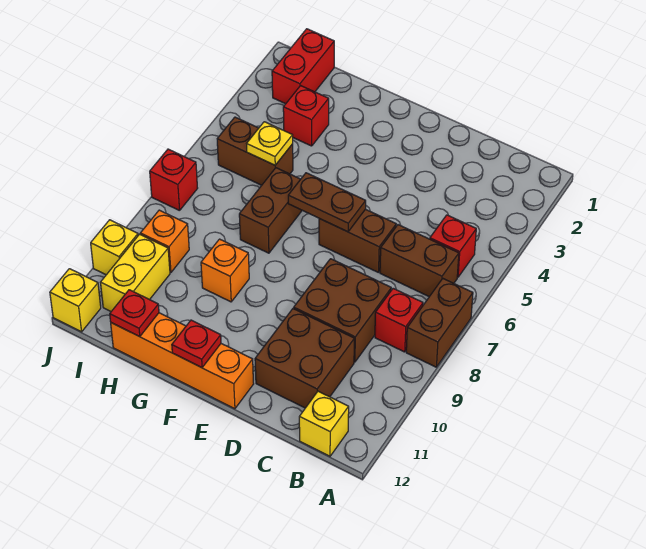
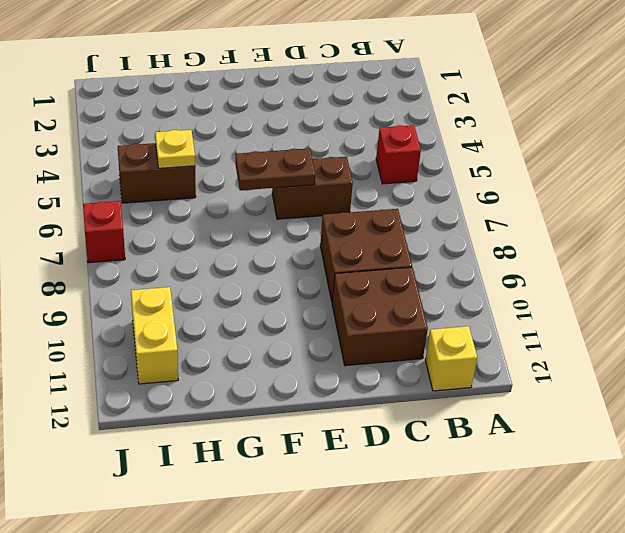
none -> brown 1x2 brick [406,279,473,367]
none -> brown 1x2 brick [380,225,459,297]
none -> red 1x1 brick [375,288,423,352]

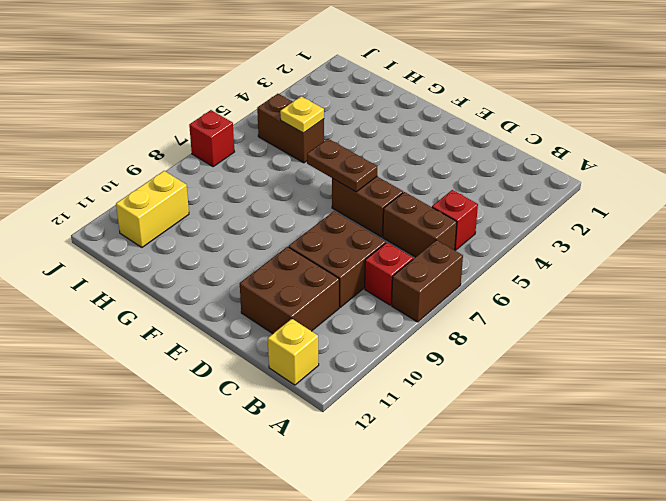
none -> orange 1x4 brick [111,313,254,409]
none -> brown 1x2 brick [239,168,302,253]
none -> orange 1x1 brick [201,239,249,302]

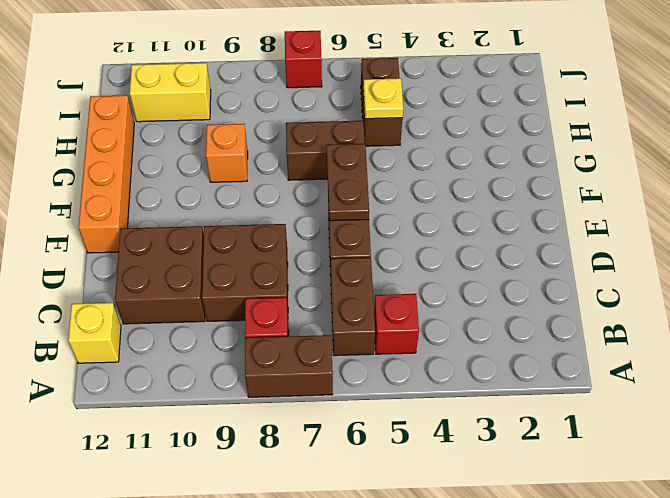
none -> red 1x1 brick [283,86,329,146]
none -> red 1x2 brick [272,29,334,104]
none -> orange 1x1 brick [140,210,189,273]

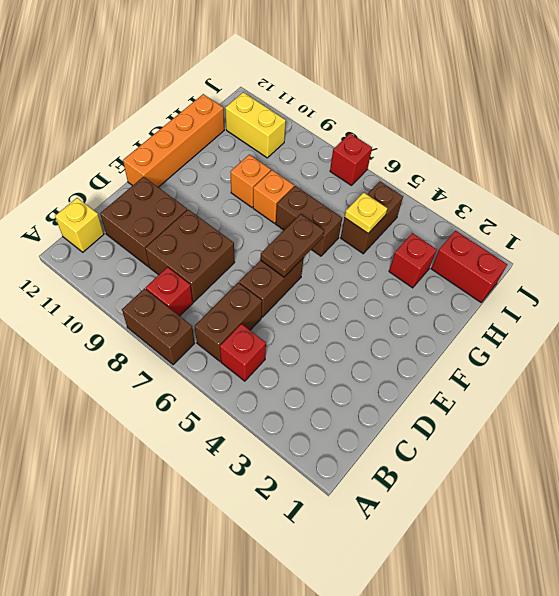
orange 1x1 brick [253,170,294,223] -> orange 1x1 brick moved to [140,210,189,273]
none -> yellow 1x1 brick [91,220,138,275]
none -> yellow 1x1 brick [50,269,101,332]
none -> red 1x1 plate [172,320,221,368]

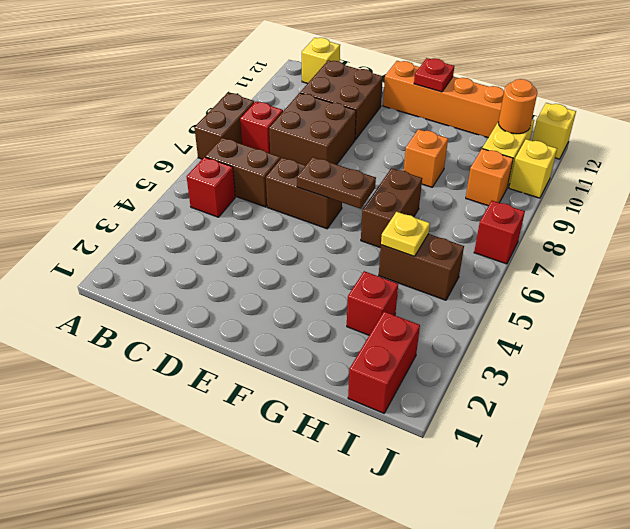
orange 1x1 round brick [498,79,538,134] -> none
none -> red 1x1 plate [110,290,159,337]

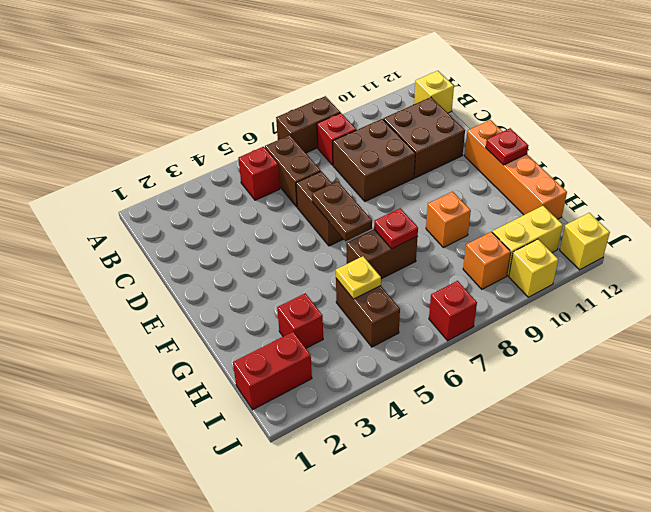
red 1x1 plate [374,208,418,249] -> red 1x1 plate moved to [110,290,159,337]

